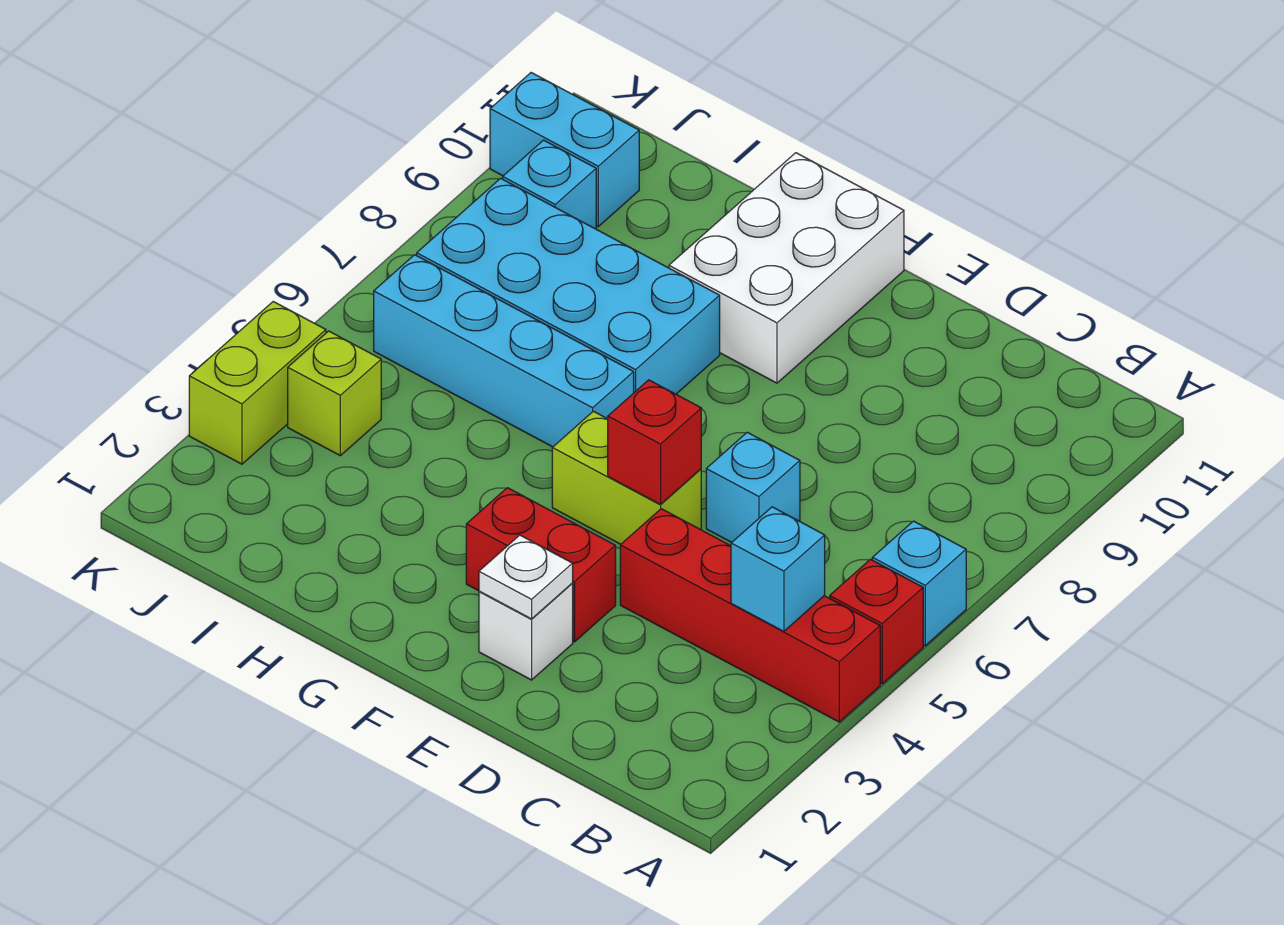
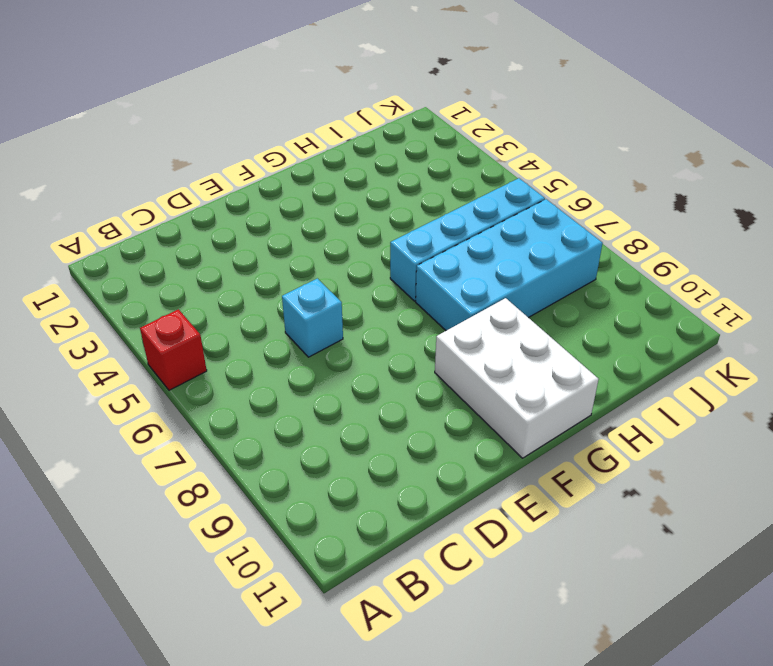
none -> red 1x4 brick [620,509,880,722]
none -> cyan 1x1 brick [872,521,966,646]
none -> white 1x1 brick [479,584,573,680]

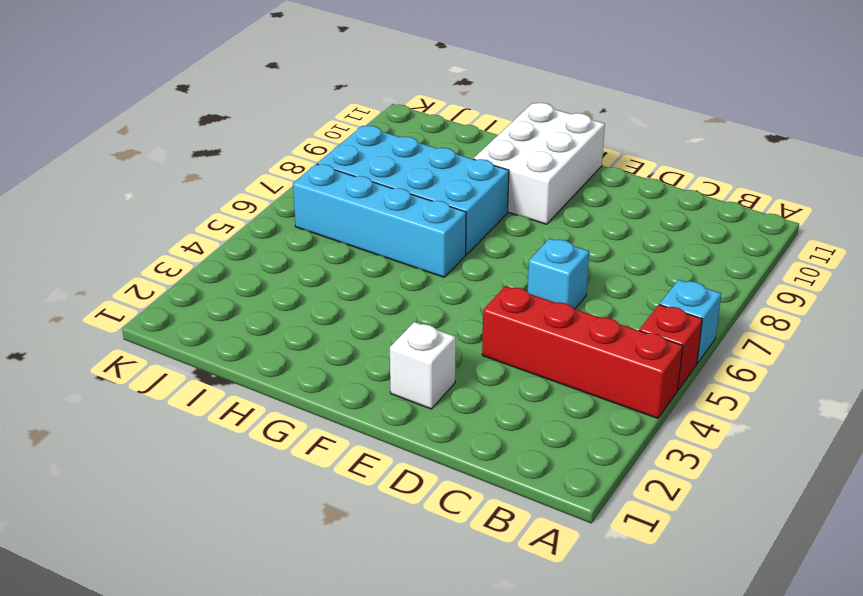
none -> red 1x2 brick [466,488,616,642]
none -> lime 1x2 brick [552,411,701,544]
none -> lime 1x1 brick [288,331,381,456]

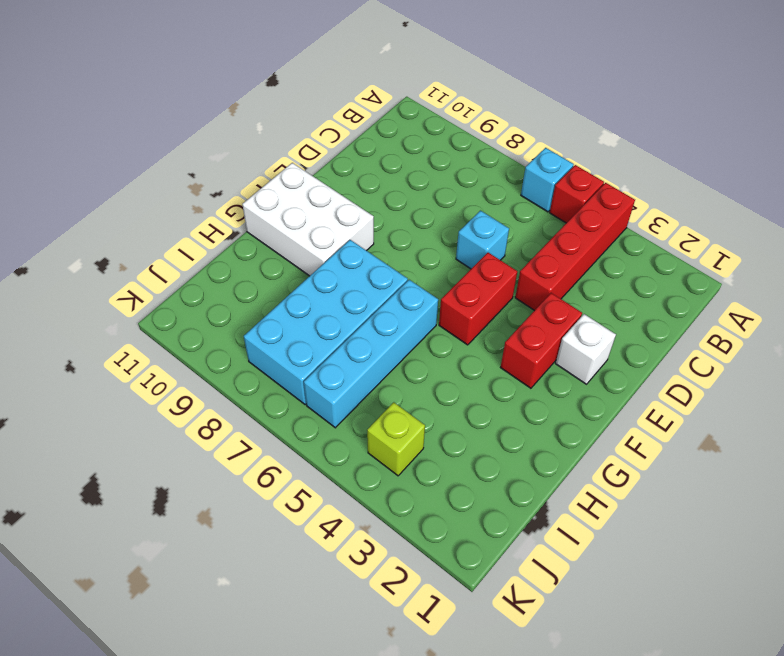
red 1x2 brick [439,253,517,345] -> lime 1x2 brick [552,411,701,544]
none -> cyan 1x1 brick [503,140,596,229]
none -> cyan 1x2 brick [490,73,639,226]
none -> lime 1x2 brick [189,302,326,464]

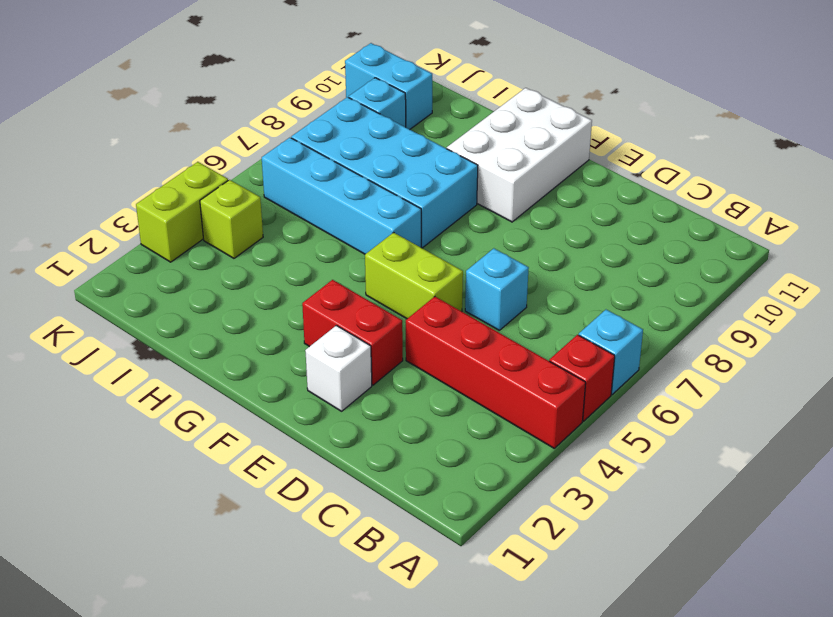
none -> cyan 1x1 brick [731,507,825,631]
none -> white 1x1 plate [479,535,573,619]
none -> red 1x1 brick [608,380,701,504]

